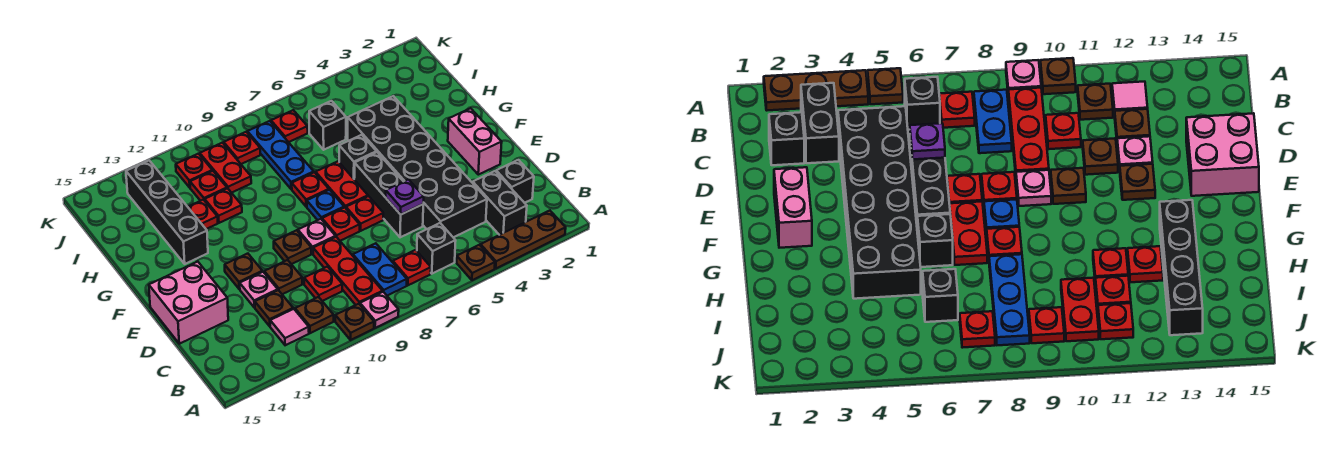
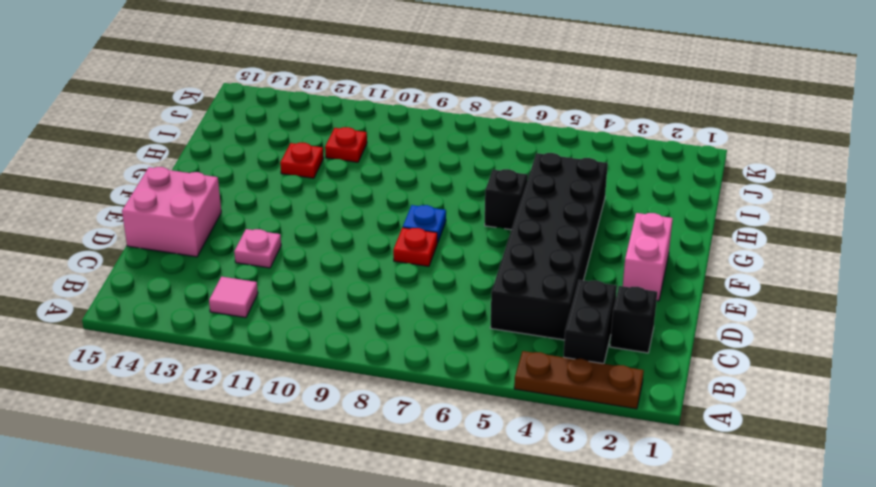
none -> brown 1x1 plate [457,245,495,280]
none -> pink 1x1 plate [360,292,399,328]
none -> brown 1x1 plate [335,304,374,340]
none -> black 1x1 brick [417,223,456,274]

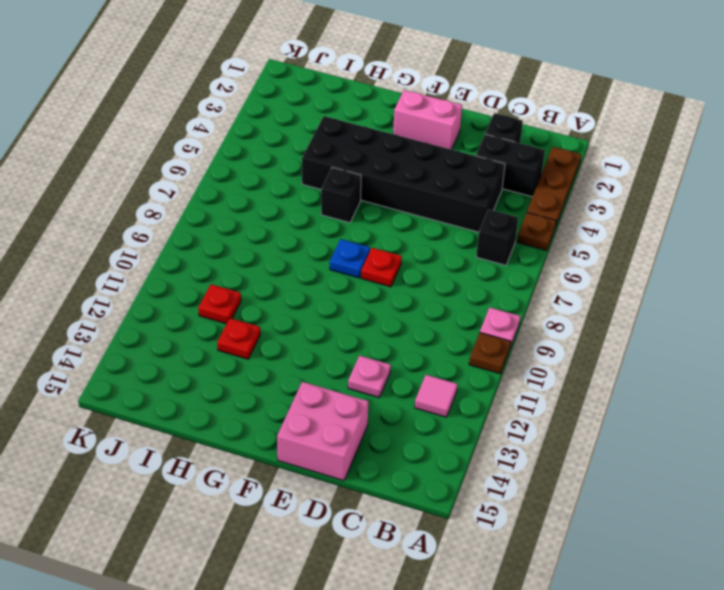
none -> red 1x1 plate [393,250,431,285]
none -> blue 1x2 plate [353,243,407,296]
none -> red 1x3 plate [313,237,383,305]
none -> brown 1x1 plate [295,297,334,333]

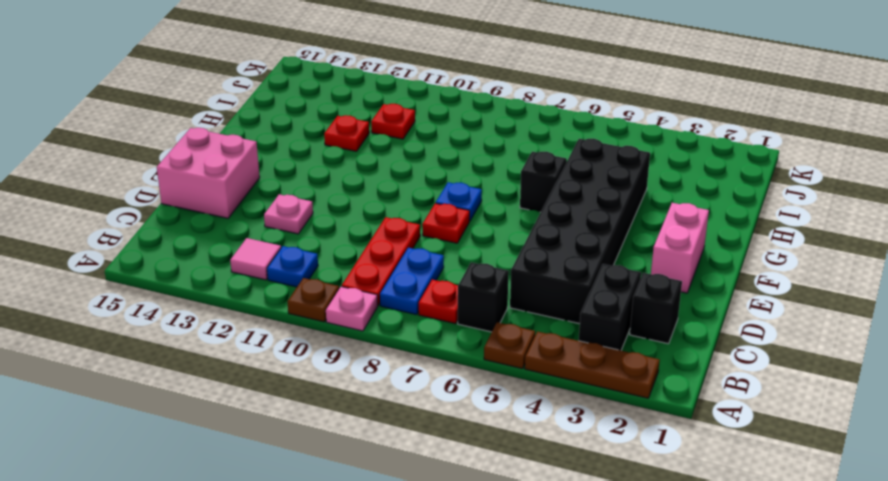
blue 1x1 plate [267,246,318,287] -> brown 1x1 plate [295,297,334,333]
none -> red 1x1 plate [304,267,342,301]
none -> brown 1x1 plate [255,290,293,326]
none -> black 1x3 brick [354,152,423,237]
none -> brown 1x1 plate [264,260,302,294]

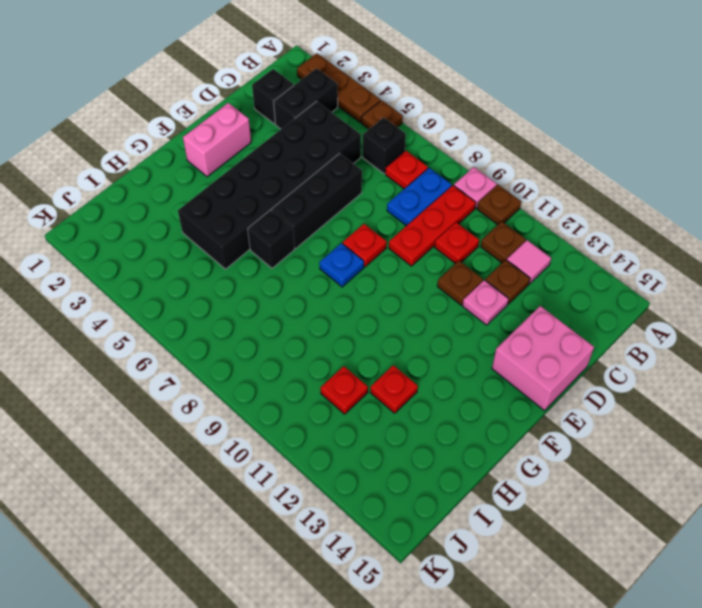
none -> red 1x1 plate [346,196,383,231]
none -> pink 1x1 plate [298,219,336,254]
none -> brown 1x1 plate [274,230,311,264]
none -> brown 1x1 plate [225,254,262,289]

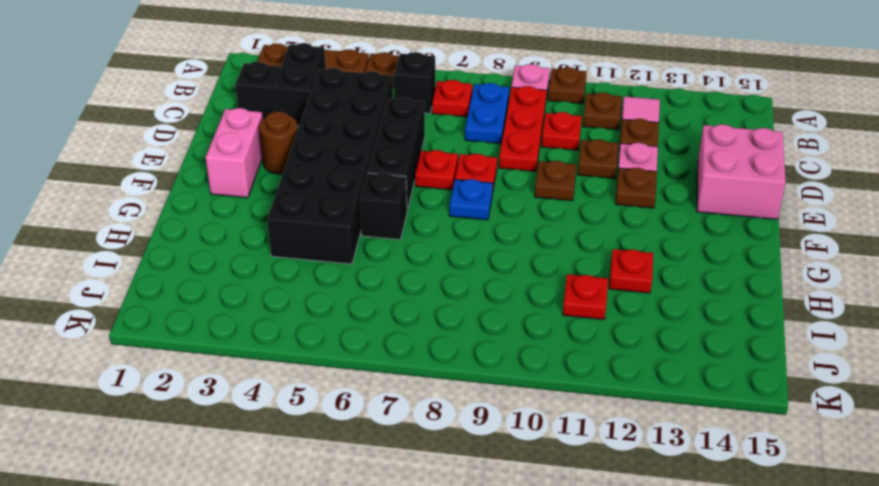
brown 1x1 round brick [259,111,298,174] -> none
none -> pink 1x1 plate [298,219,336,254]
none -> red 1x2 plate [316,161,368,208]
none -> red 1x1 plate [292,172,329,207]
none -> black 1x4 brick [126,160,208,264]

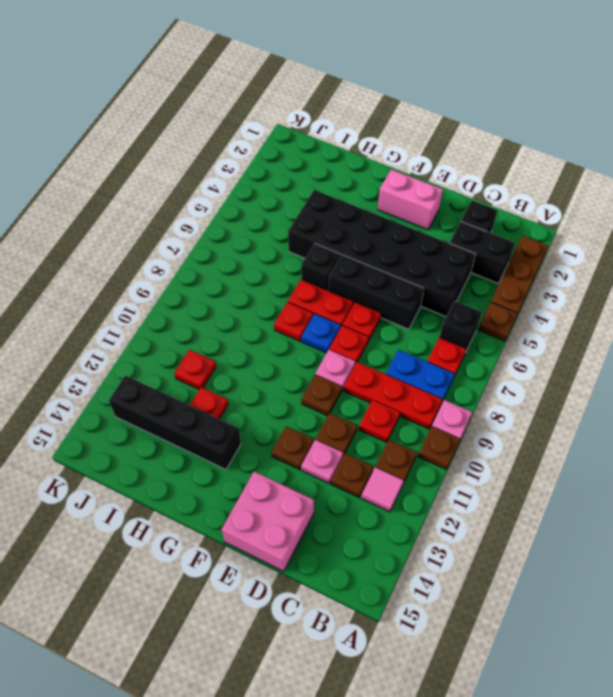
none -> blue 1x3 plate [247,121,314,189]
none -> red 1x1 plate [205,188,242,223]
none -> black 1x1 brick [309,101,346,150]
none -> red 1x2 plate [200,143,251,193]

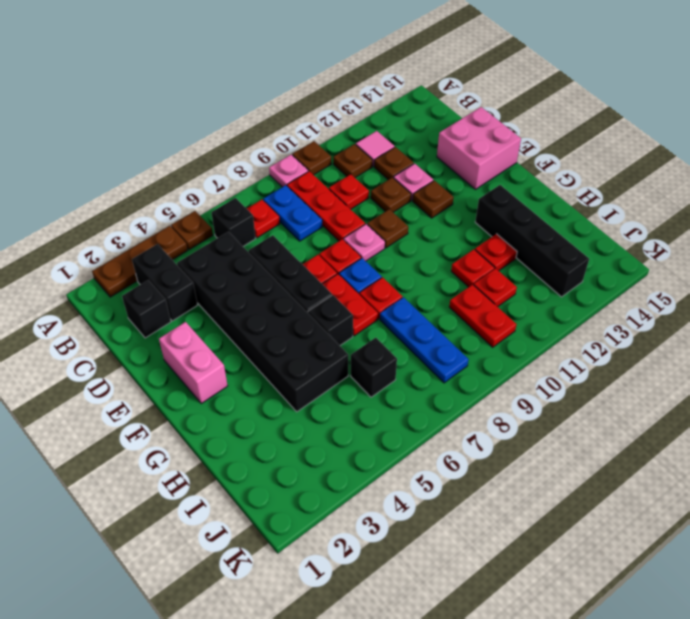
none -> red 1x1 plate [271,110,308,142]
none -> red 1x1 plate [224,132,260,164]
none -> red 1x1 plate [176,154,212,188]
none -> purple 1x1 plate [386,180,424,214]

